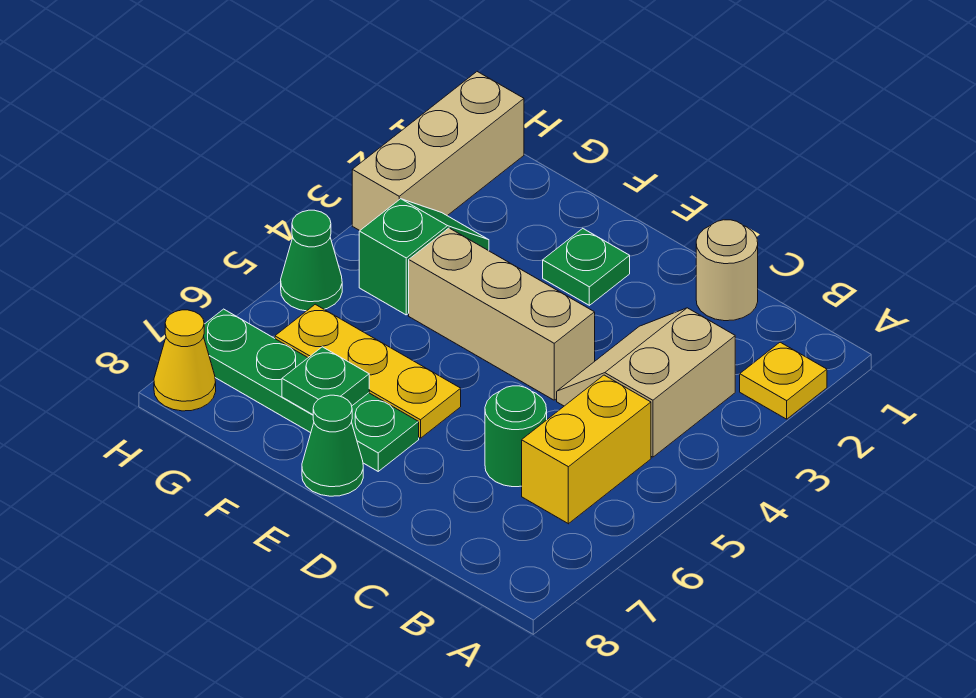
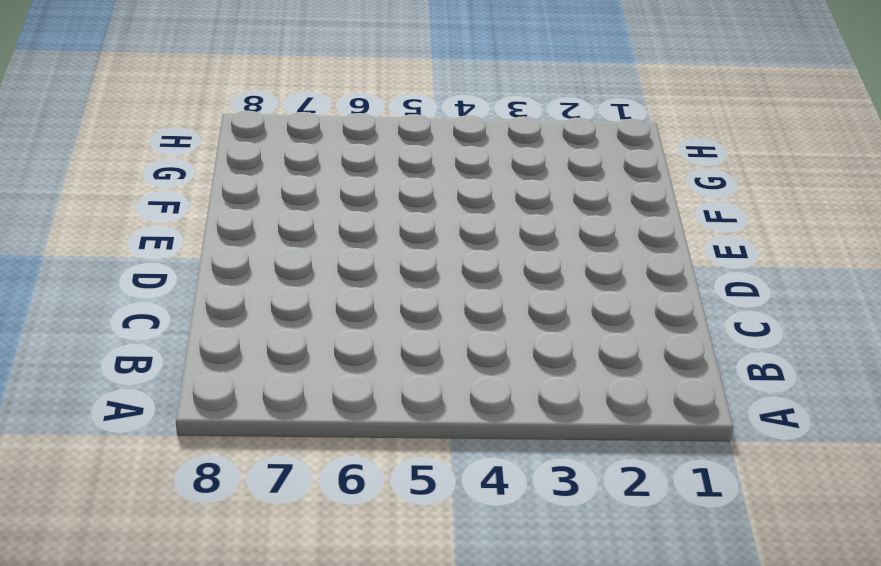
none -> yellow 1x1 plate [740,342,827,419]
none -> tan 2x2 slope [557,308,735,457]
none -> yellow 1x2 brick [522,375,651,524]

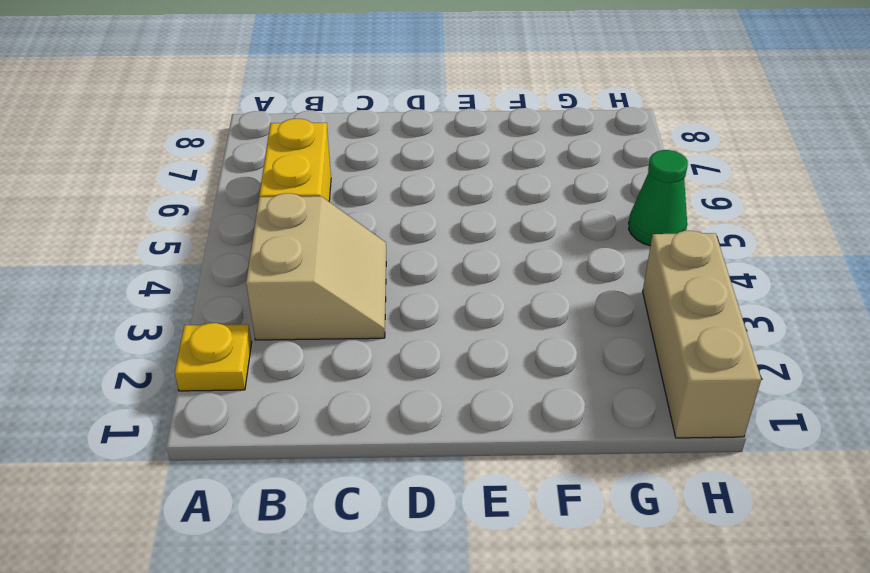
none -> tan 1x1 round brick [696,220,758,321]
none -> green 1x1 round brick [485,386,547,487]
none -> tan 1x3 brick [409,228,595,400]

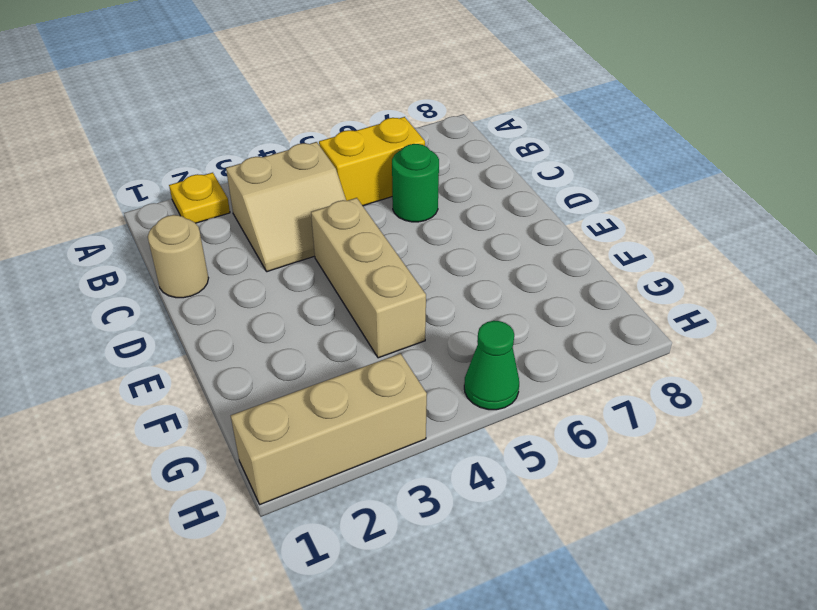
none -> green 1x1 plate [543,228,630,305]
none -> yellow 1x3 plate [275,304,461,438]
none -> green 1x4 plate [204,309,419,471]

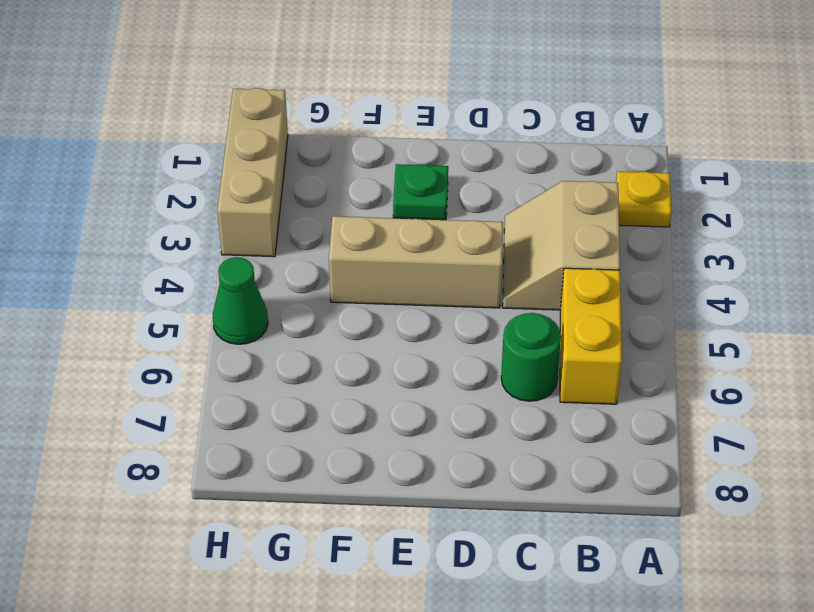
none -> tan 1x1 round brick [696,220,758,321]
none -> yellow 1x3 plate [275,304,461,438]
none -> green 1x4 plate [204,309,419,471]

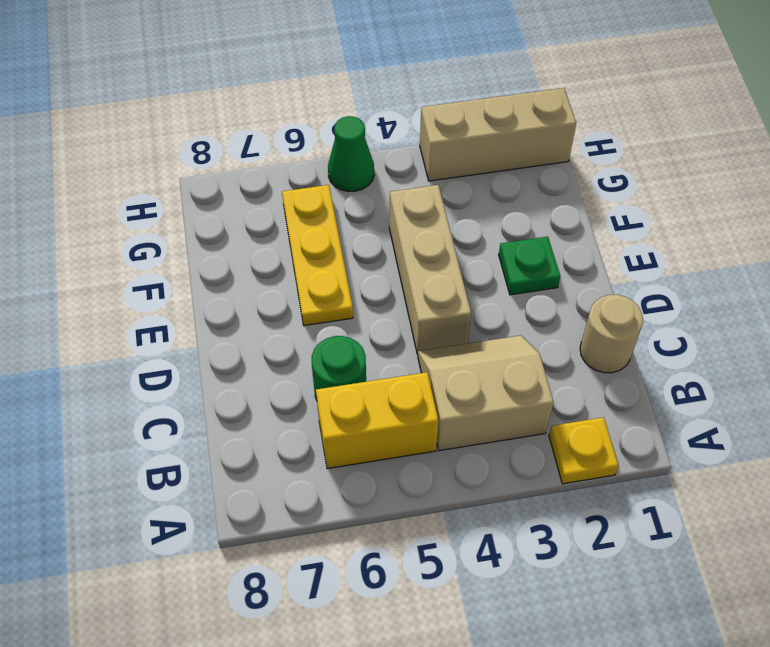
none -> green 1x4 plate [204,309,419,471]
none -> green 1x1 cone [302,395,363,496]
none -> green 1x2 slope [359,199,489,315]

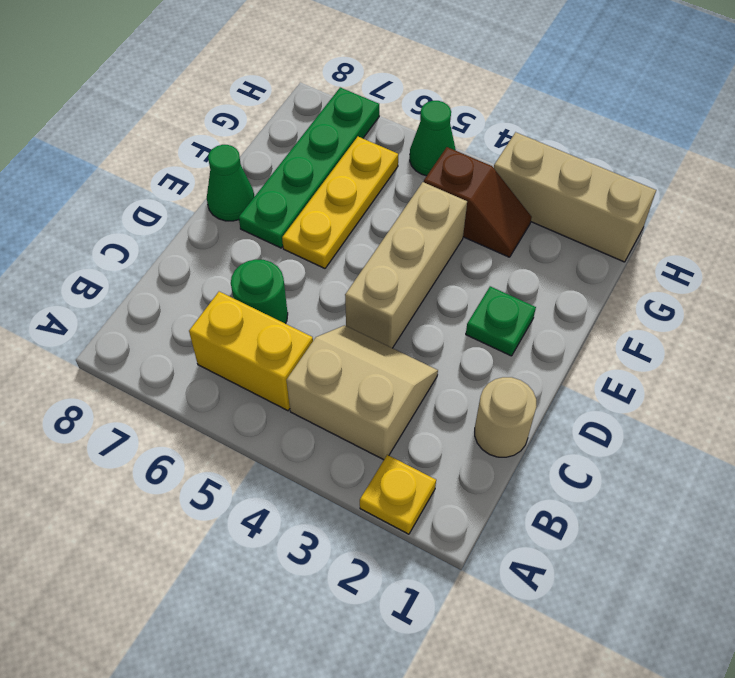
brown 1x2 slope [424,147,532,257] -> green 1x2 slope [359,199,489,315]
none -> yellow 1x1 cone [154,310,216,411]
none -> green 1x1 plate [282,347,369,415]

